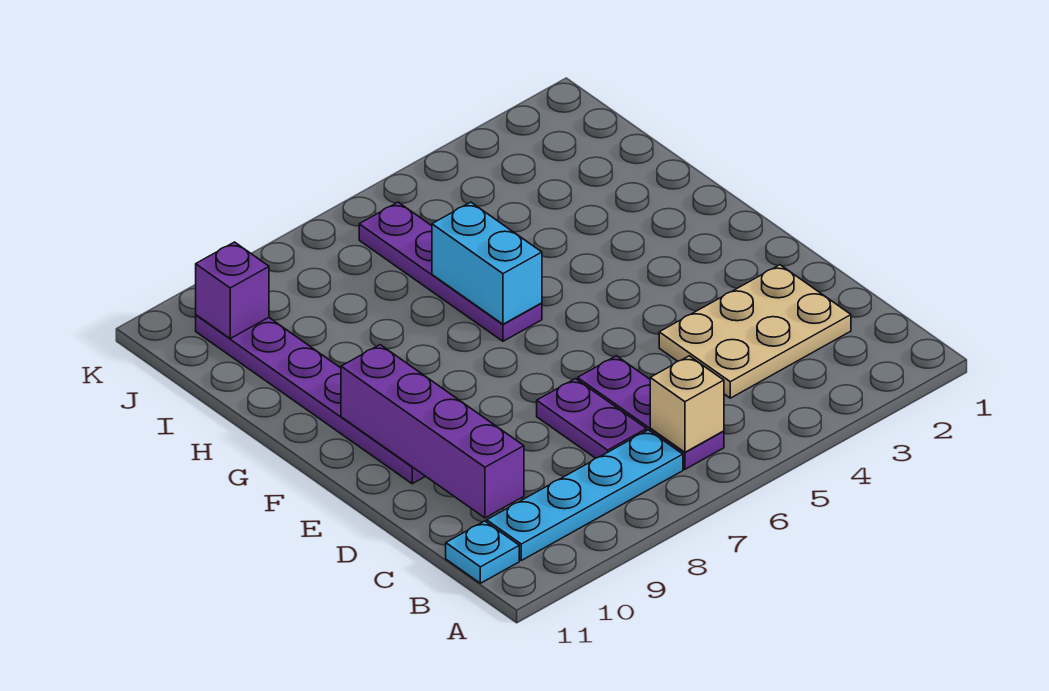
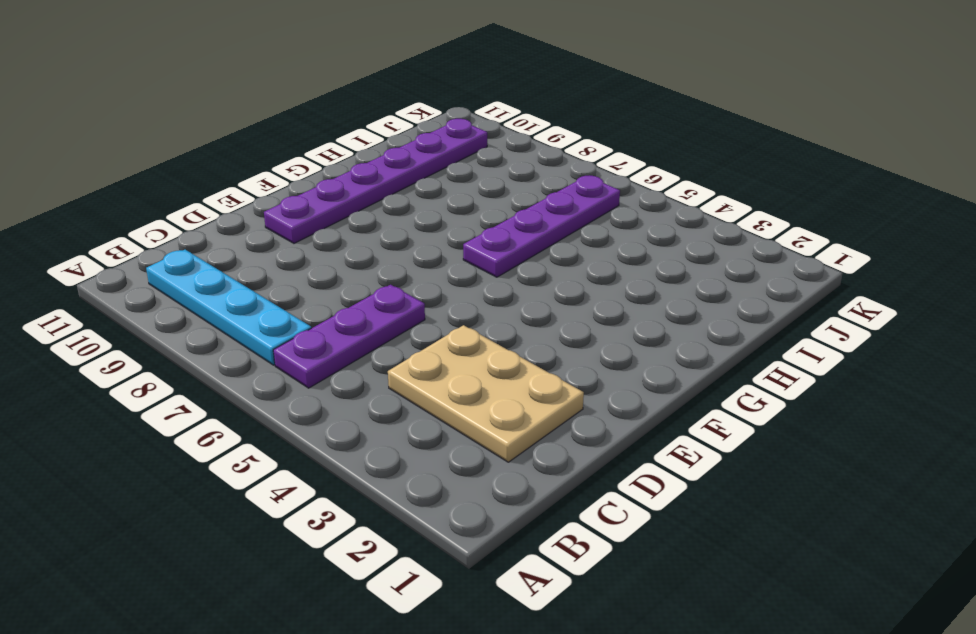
none -> cyan 1x1 plate [446,521,519,583]
none -> purple 1x2 plate [537,379,647,458]

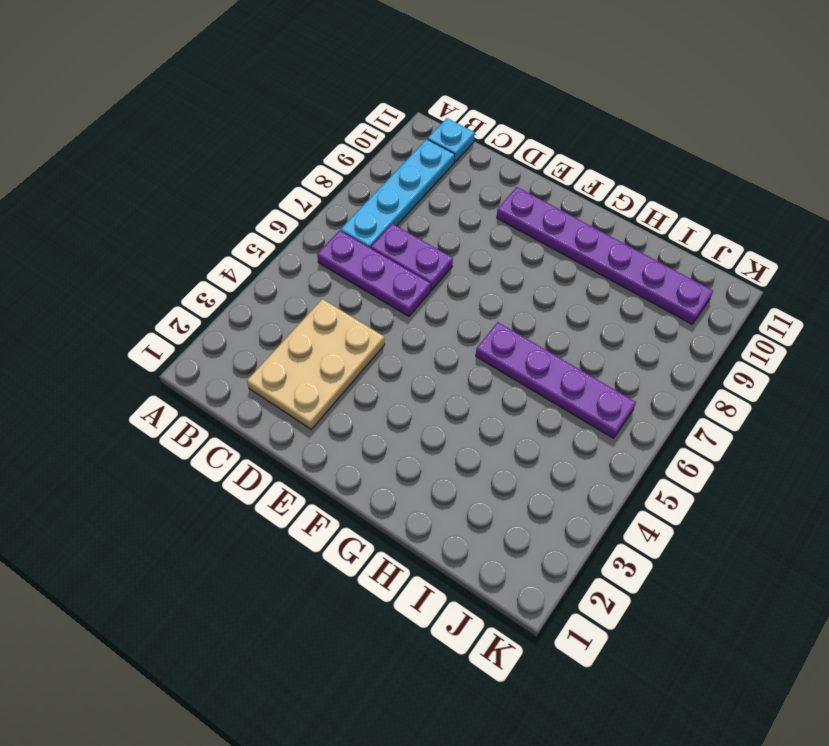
none -> tan 1x1 brick [650,356,724,452]
none -> purple 1x4 brick [341,345,524,518]

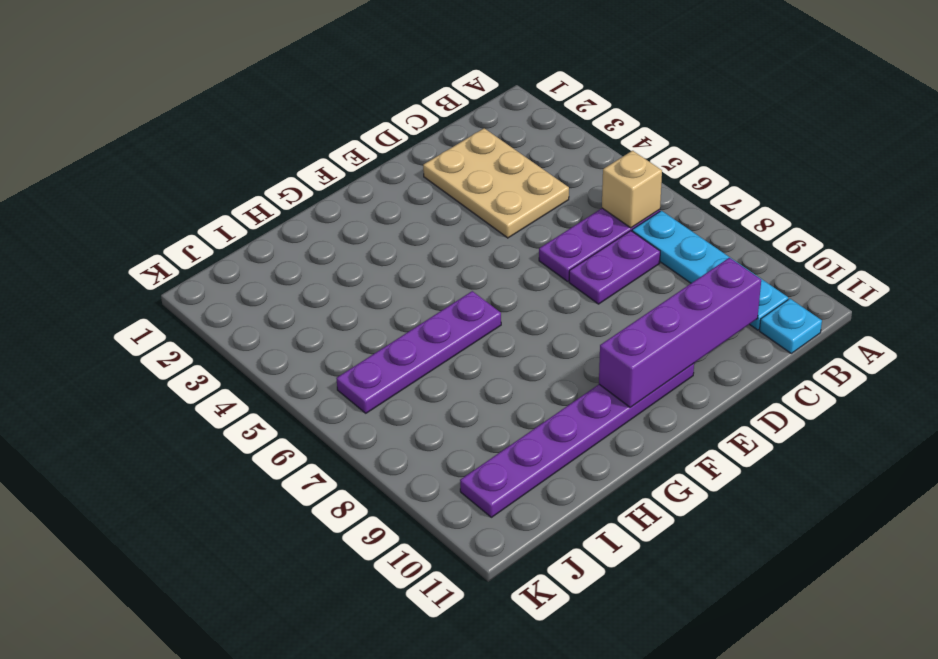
none -> cyan 1x2 brick [432,202,542,324]
none -> purple 1x1 brick [196,242,269,338]

